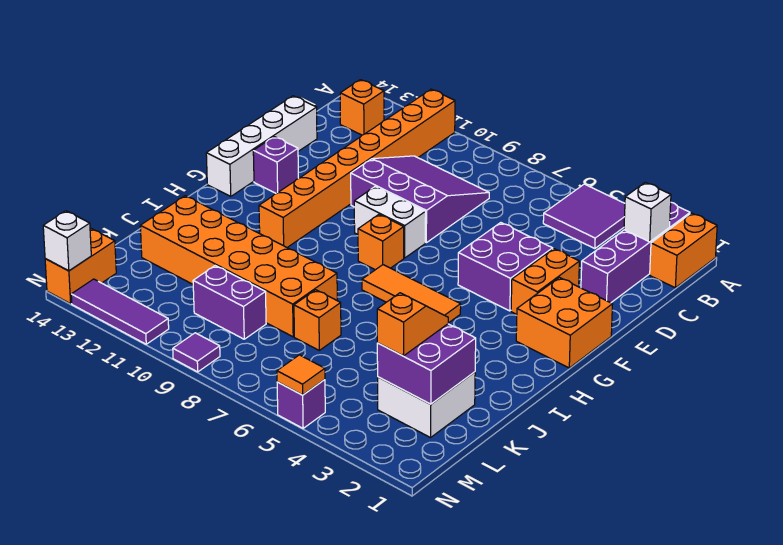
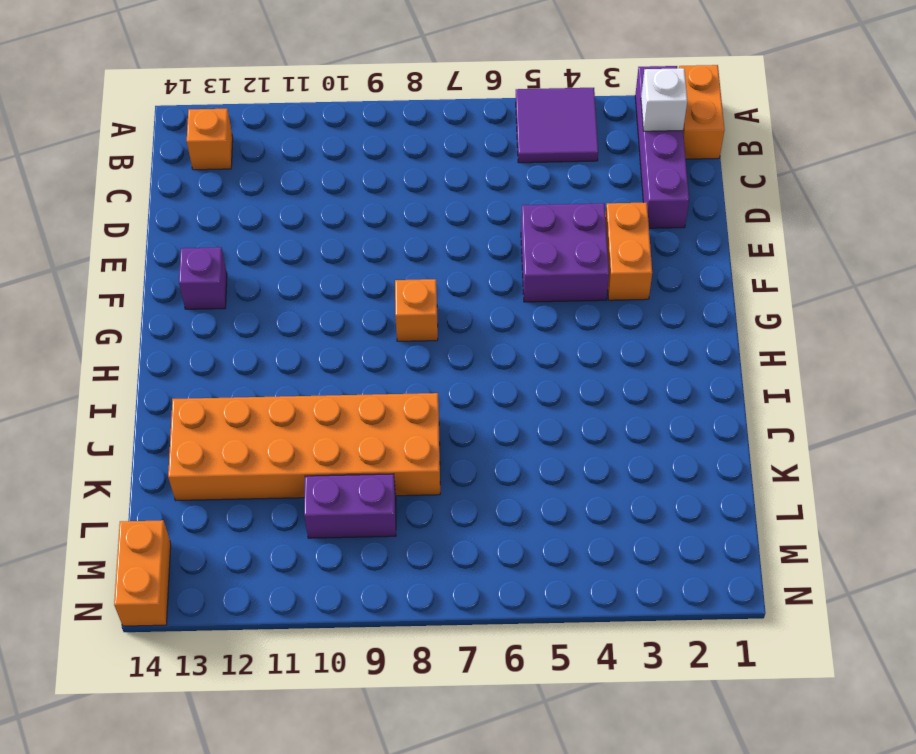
none -> orange 1x8 brick [259,89,455,247]
none -> purple 3x3 slope [351,156,489,243]
none -> white 1x4 brick [206,96,317,196]

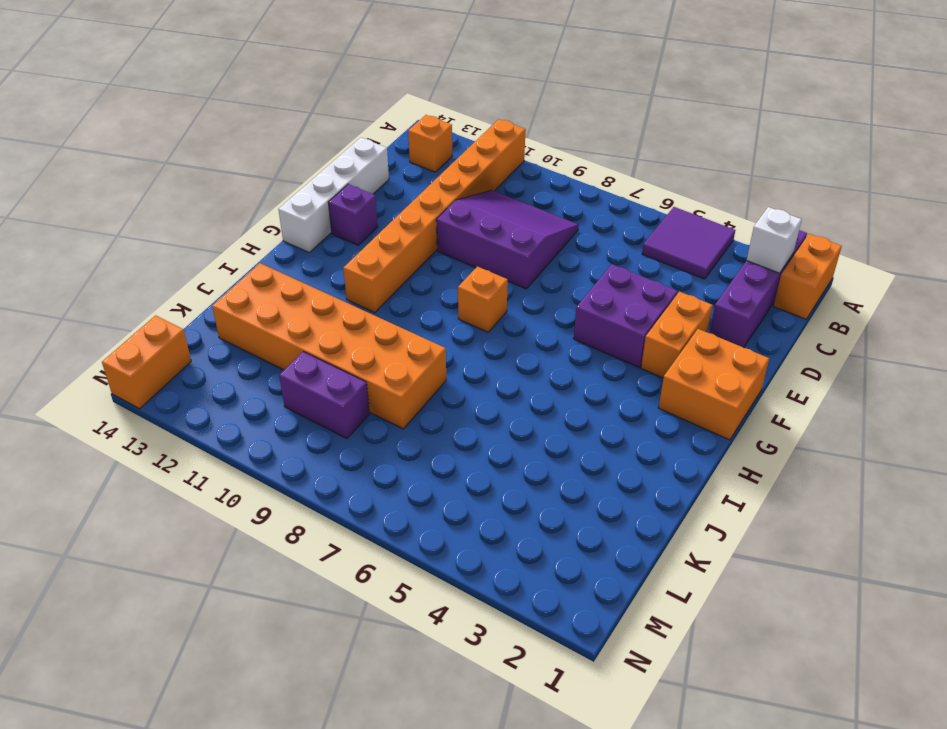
none -> white 1x2 brick [354,187,426,258]
none -> orange 1x3 tile [362,265,461,323]
none -> white 2x2 brick [378,372,475,438]

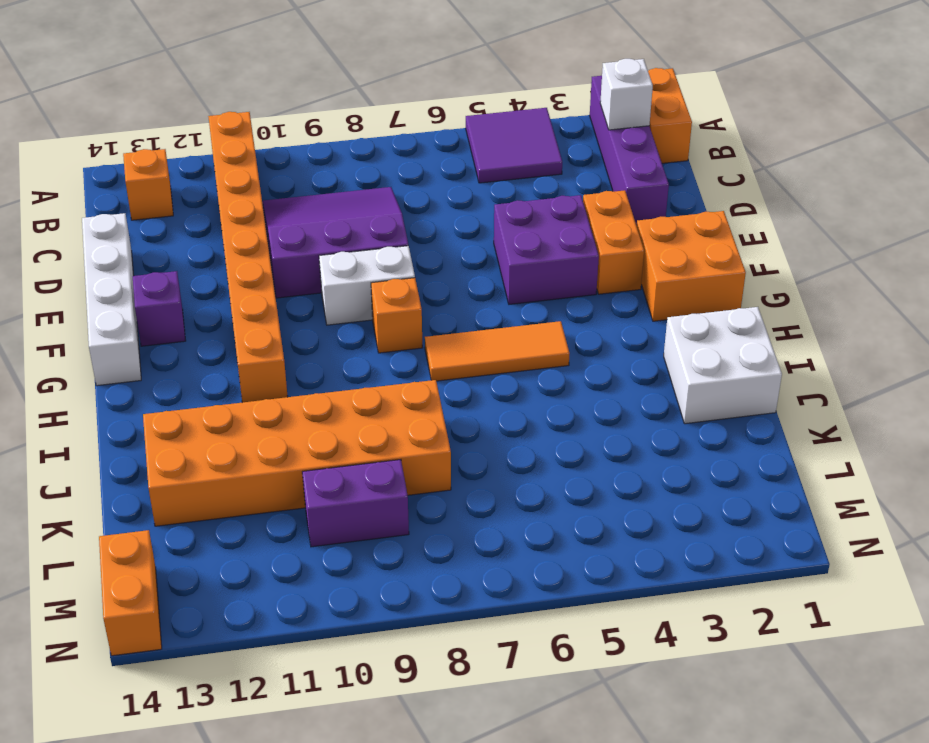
white 2x2 brick [664,307,782,424] -> white 2x2 brick moved to [378,372,475,438]
none -> orange 1x1 brick [294,290,341,350]
none -> purple 1x1 brick [277,380,325,428]
none -> purple 1x1 tile [173,333,220,372]

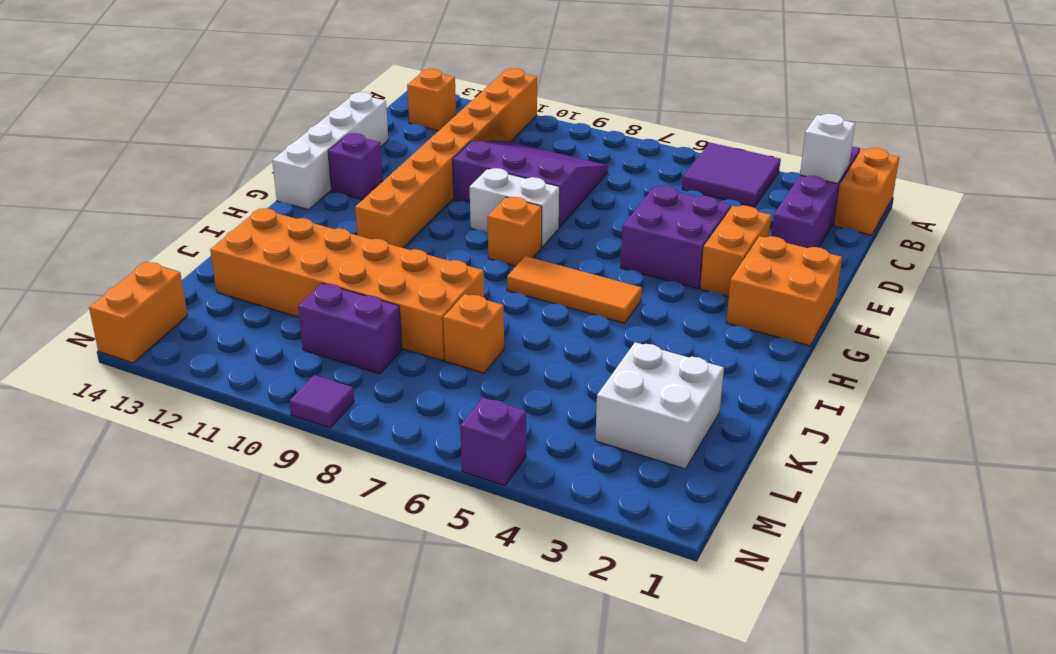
none -> purple 1x3 tile [71,279,169,344]
none -> purple 2x2 brick [377,324,476,404]
none -> orange 1x1 tile [277,355,325,395]

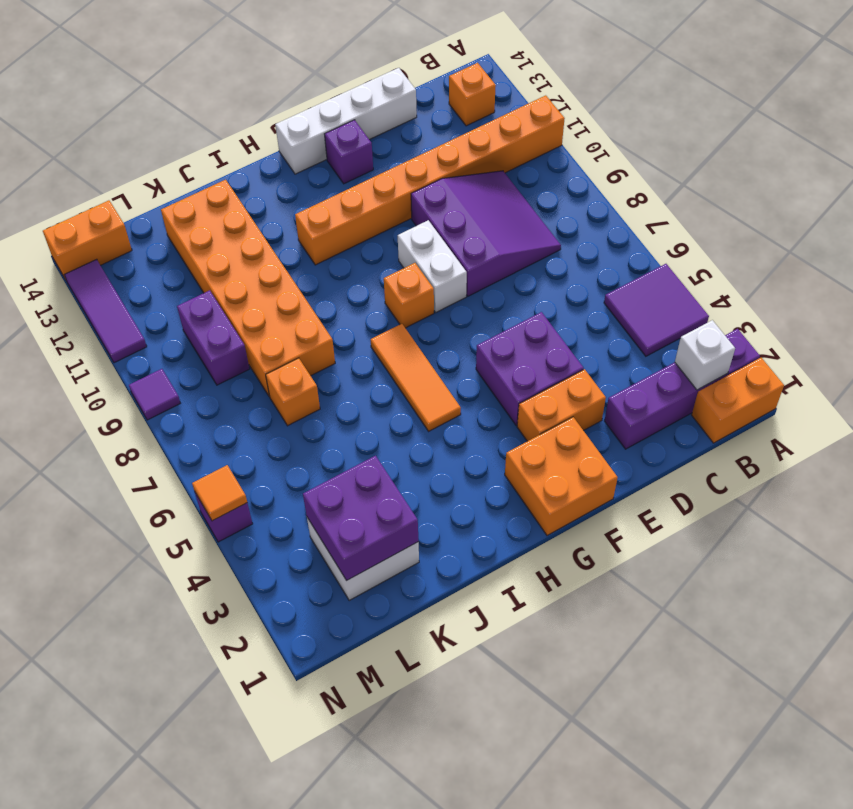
none -> white 1x1 brick [43,211,91,271]
none -> orange 1x2 slope [377,293,448,356]

